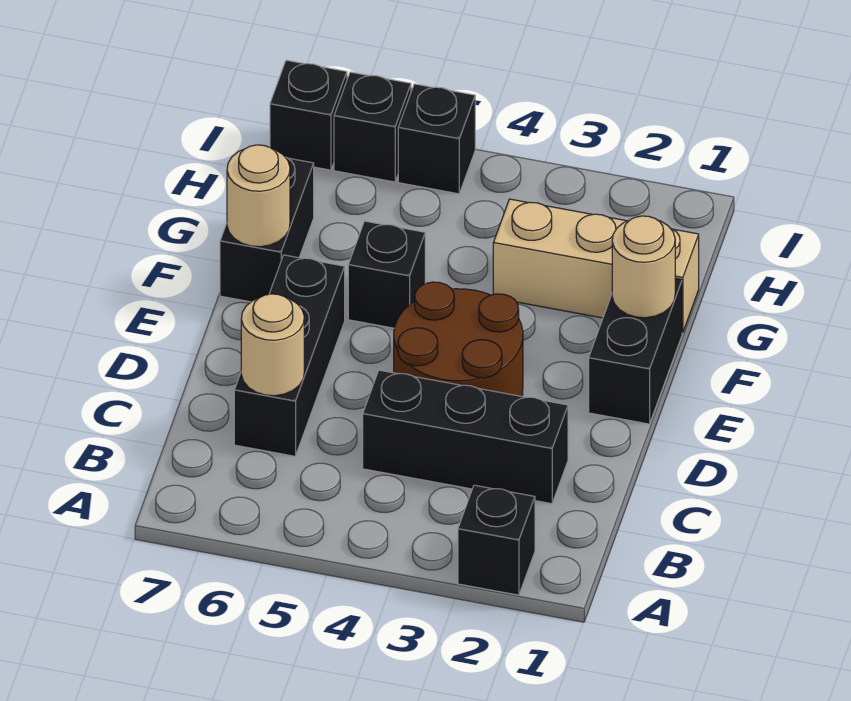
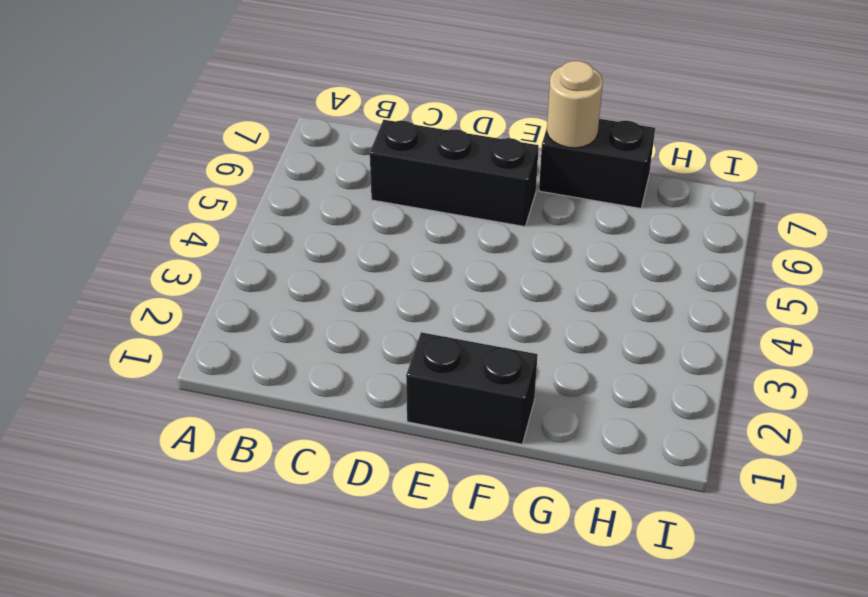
none -> black 1x1 brick [458,485,535,595]
none -> black 1x3 brick [363,370,568,504]
none -> brown 2x2 round brick [394,282,523,396]

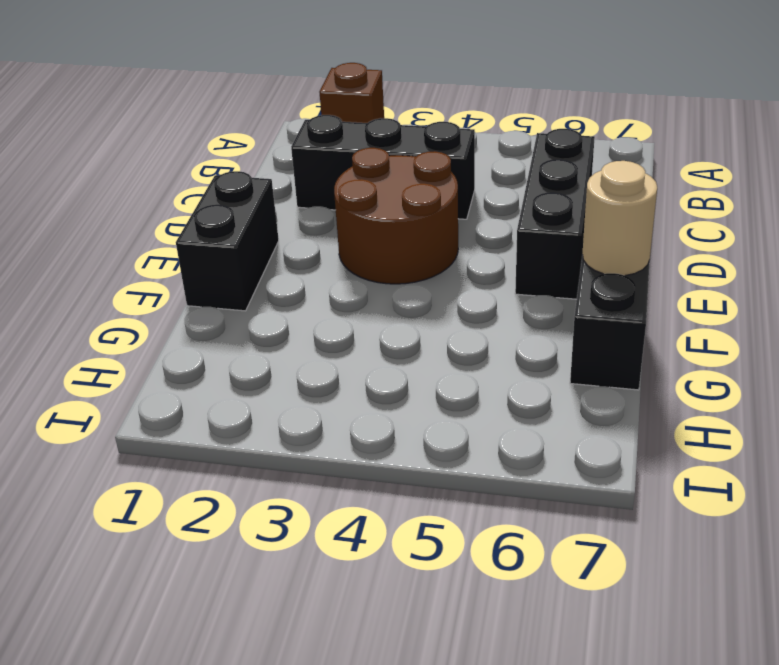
brown 1x1 brick [319,63,384,123] -> black 1x1 brick [458,485,535,595]
none -> black 1x1 brick [348,221,425,328]
none -> tan 1x3 brick [493,199,699,333]
none -> black 1x1 brick [398,84,475,194]

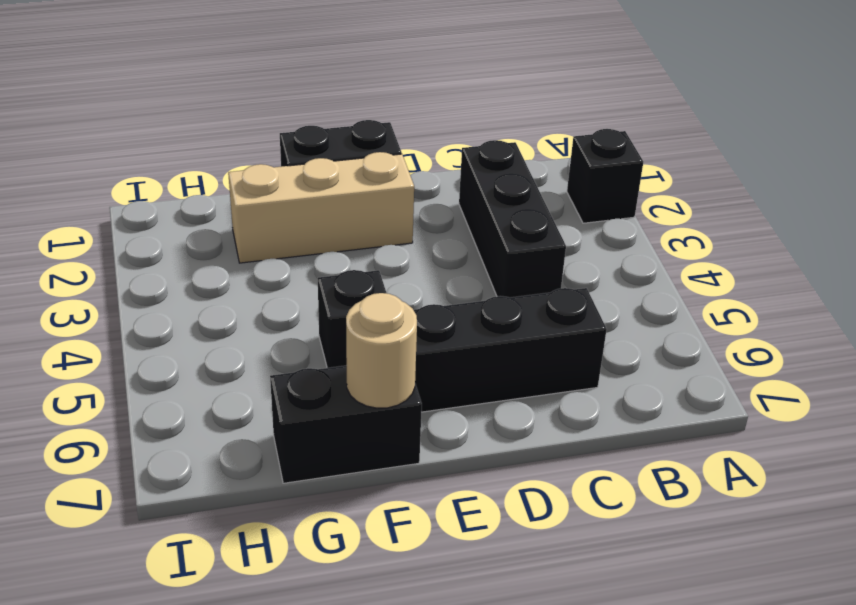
tan 1x3 brick [228,152,414,263] -> tan 1x3 brick turned to [493,199,699,333]
none -> brown 2x2 round brick [394,282,523,396]
none -> black 1x1 brick [398,84,475,194]
none -> black 1x1 brick [334,72,411,182]

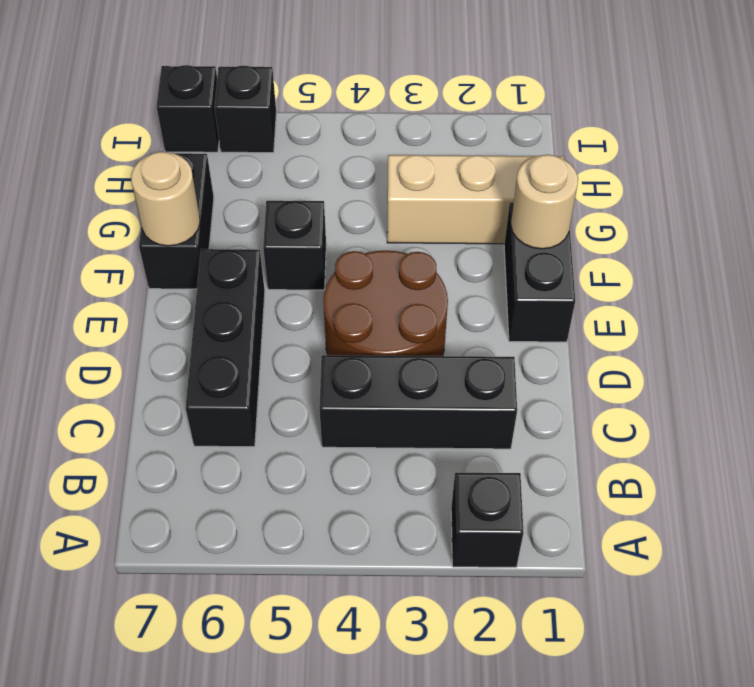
none -> black 1x1 brick [398,84,475,194]
none -> tan 1x1 round brick [241,294,304,396]

